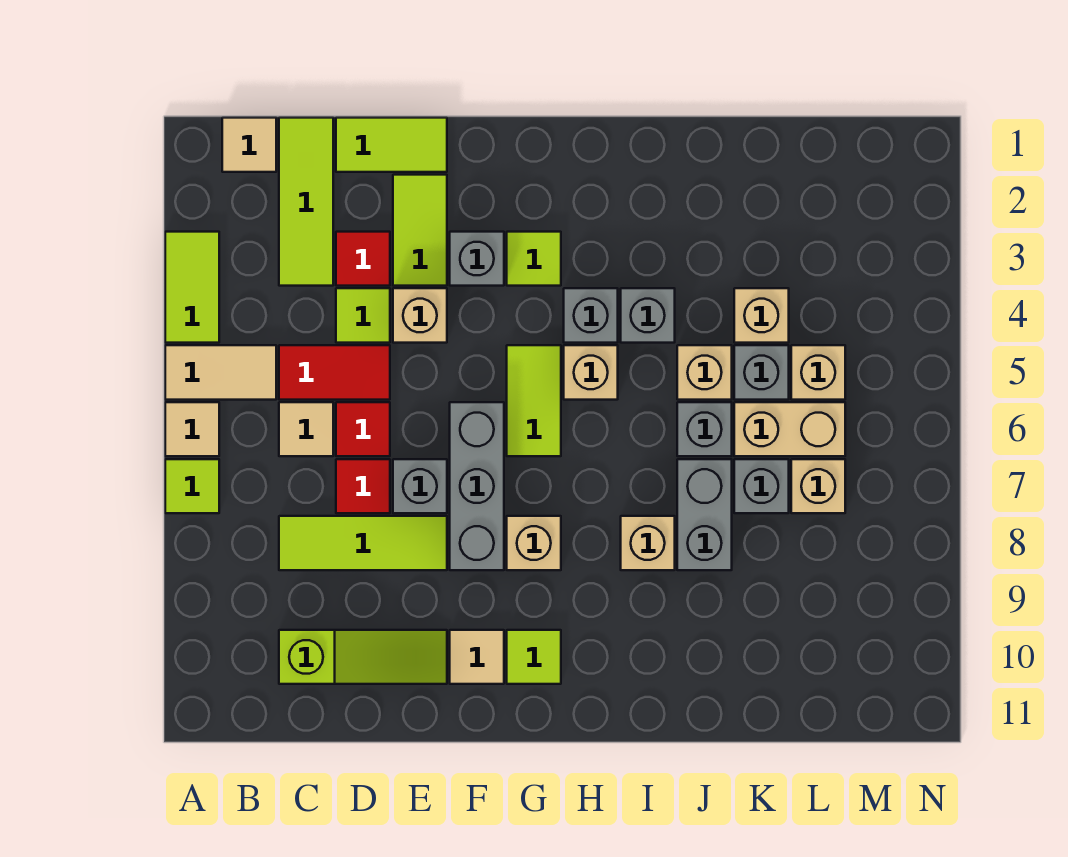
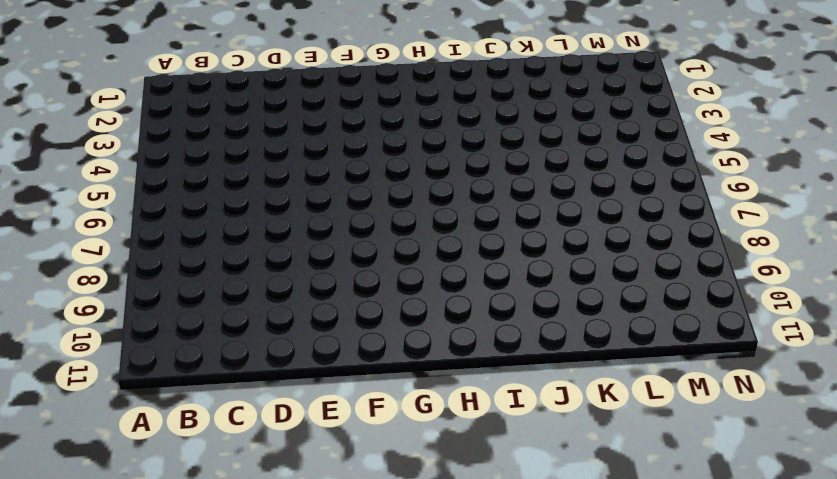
none -> lime 1x2 tile [165,232,219,343]
none -> tan 1x2 tile [165,345,276,400]
none -> tan 1x1 tile [165,402,219,456]
none -> lime 1x1 tile [165,459,219,513]

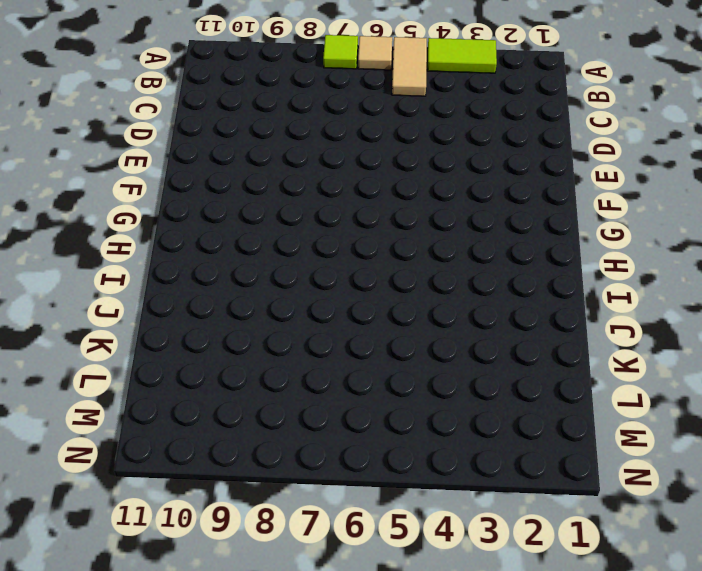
none -> tan 1x1 tile [222,118,276,172]
none -> lime 1x3 tile [279,118,333,286]
none -> red 1x2 tile [279,345,390,400]
none -> tan 1x1 tile [279,402,333,456]

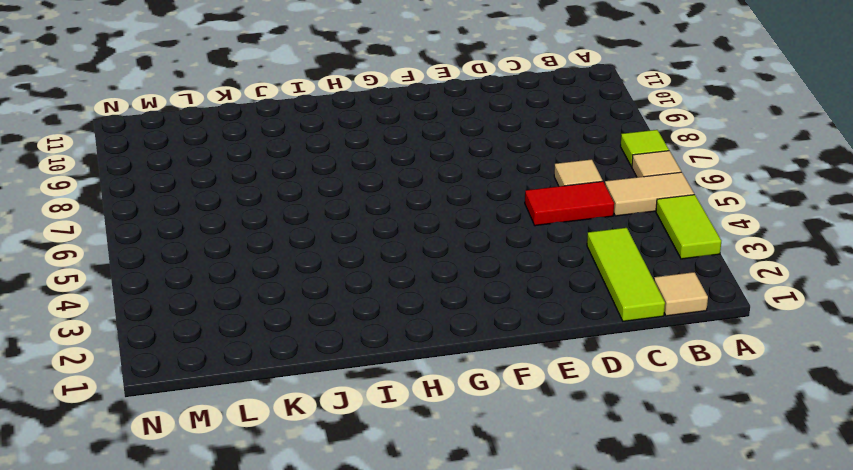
none -> lime 1x3 tile [279,516,447,570]
none -> lime 1x3 slope [279,630,447,684]
none -> lime 1x2 tile [336,118,447,172]
none -> red 1x1 tile [336,232,390,286]

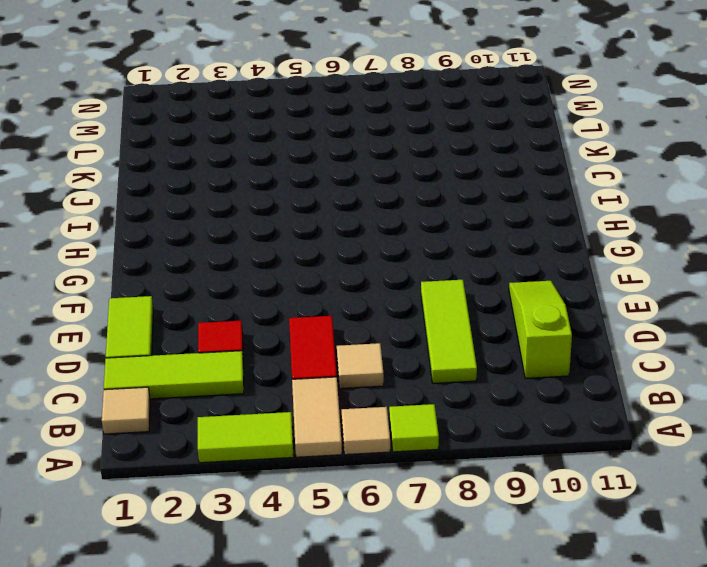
none -> lime 1x1 tile [336,288,390,343]
none -> red 1x1 tile [336,402,390,456]
none -> red 1x1 tile [336,459,390,513]
none -> lime 1x2 tile [393,175,447,286]

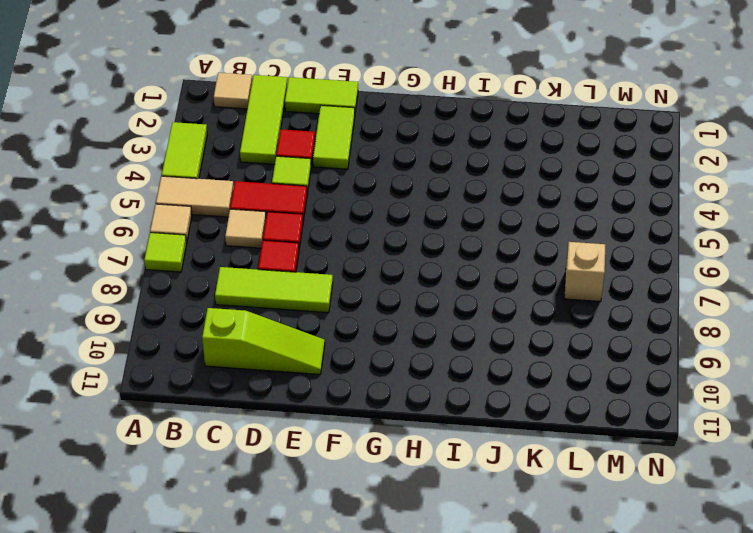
none -> tan 1x1 brick [393,288,447,343]
none -> grey 1x1 brick [393,459,447,513]
none -> grey 1x1 brick [450,232,504,286]
none -> grey 1x3 brick [450,402,504,570]

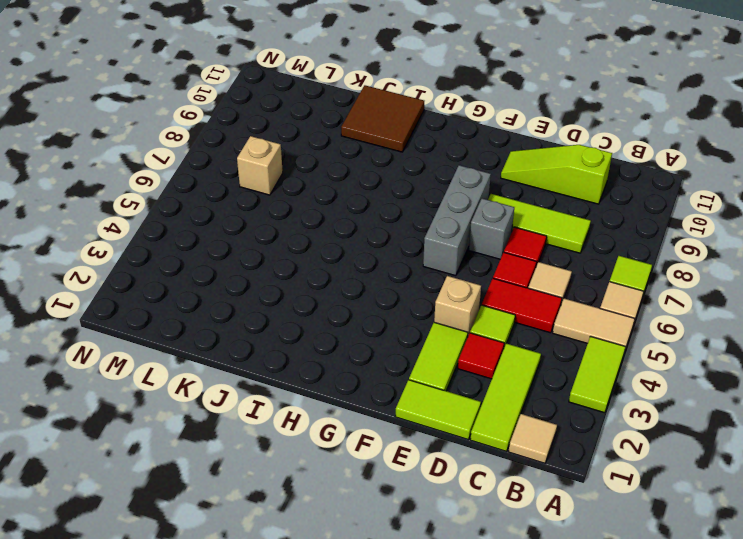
brown 2x2 tile [341,85,424,152] -> none
none -> grey 1x1 brick [450,232,504,286]
none -> tan 1x1 tile [450,630,504,684]
none -> lime 1x1 tile [507,232,561,286]
none -> lime 1x2 tile [507,345,561,456]

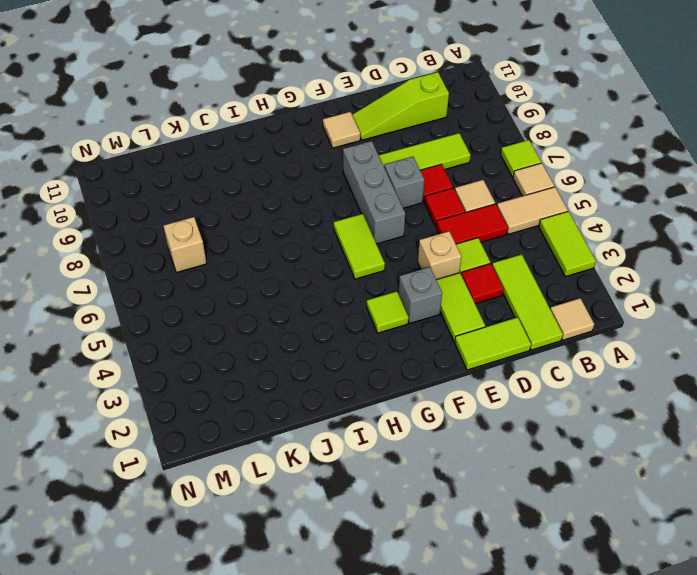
none -> tan 1x1 brick [507,516,561,570]
none -> lime 1x1 tile [507,630,561,684]
none -> grey 1x1 brick [564,288,618,343]
none -> tan 1x1 brick [564,345,618,400]

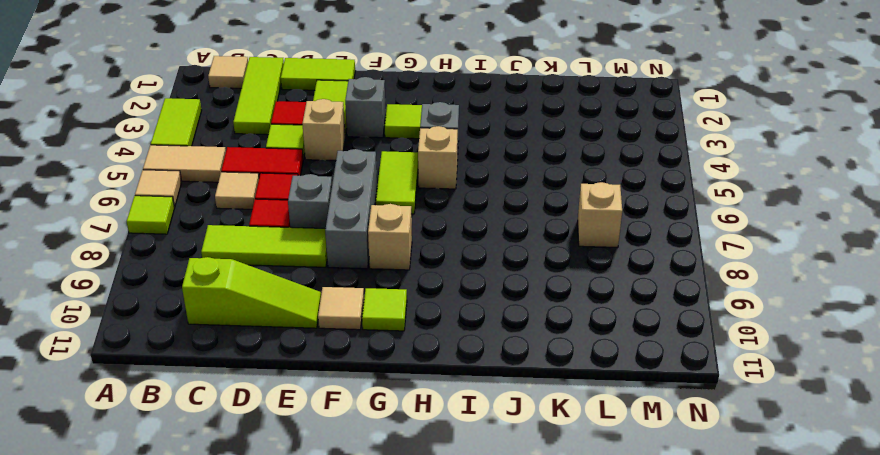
none -> grey 1x1 brick [621,288,675,343]
none -> tan 1x1 brick [621,516,675,570]
none -> tan 1x1 brick [677,345,732,400]
none -> grey 1x1 brick [677,402,732,456]

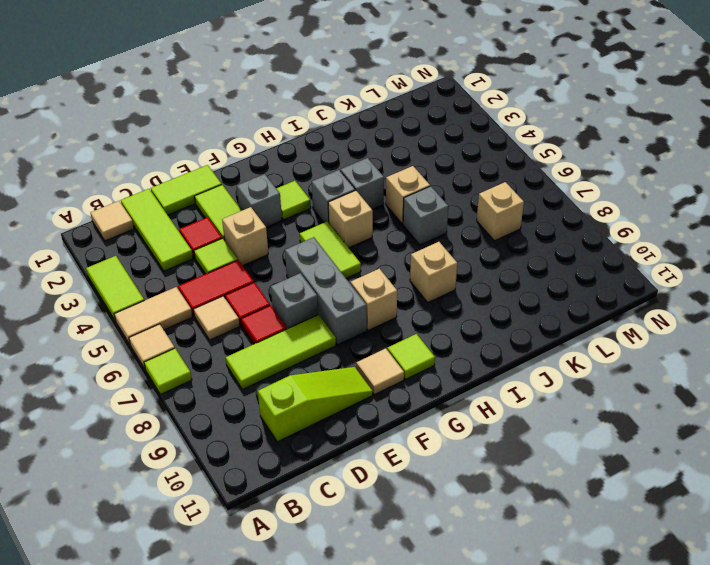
none -> grey 1x2 brick [677,459,732,570]
none -> tan 1x1 brick [734,288,789,343]
none -> grey 1x1 brick [734,345,789,400]
none -> tan 1x2 brick [734,402,845,456]

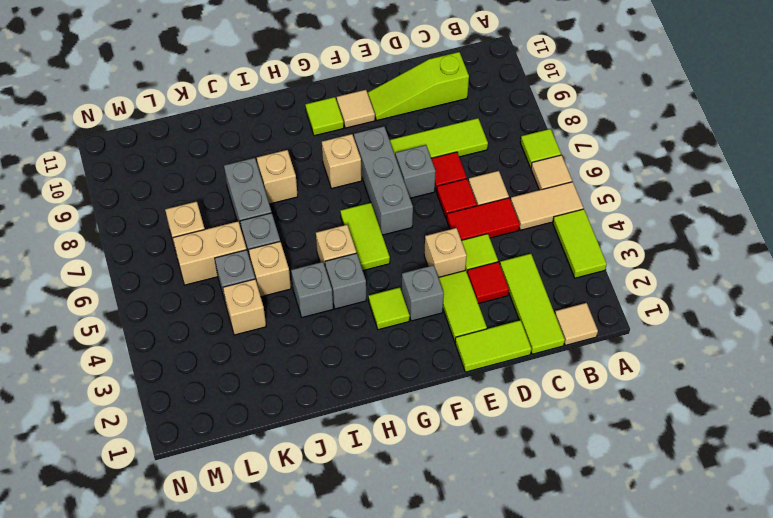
none -> grey 1x1 brick [734,459,789,513]
none -> tan 1x1 brick [791,345,845,400]

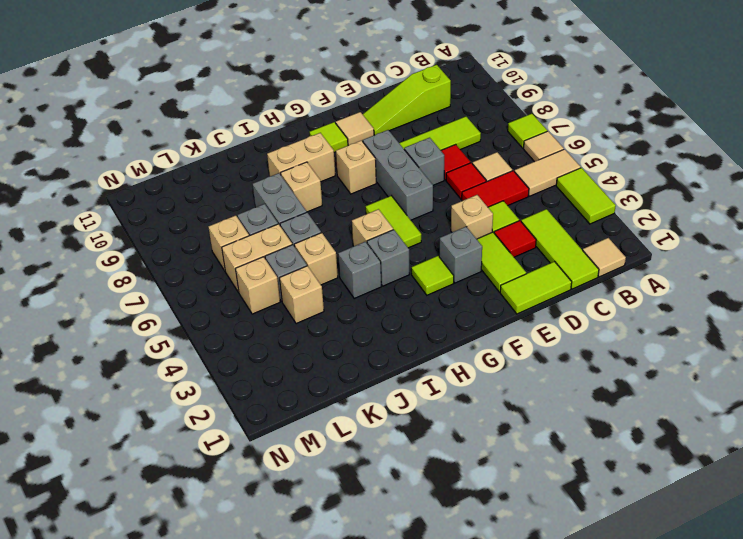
tan 1x2 brick [267,133,335,182] -> none

